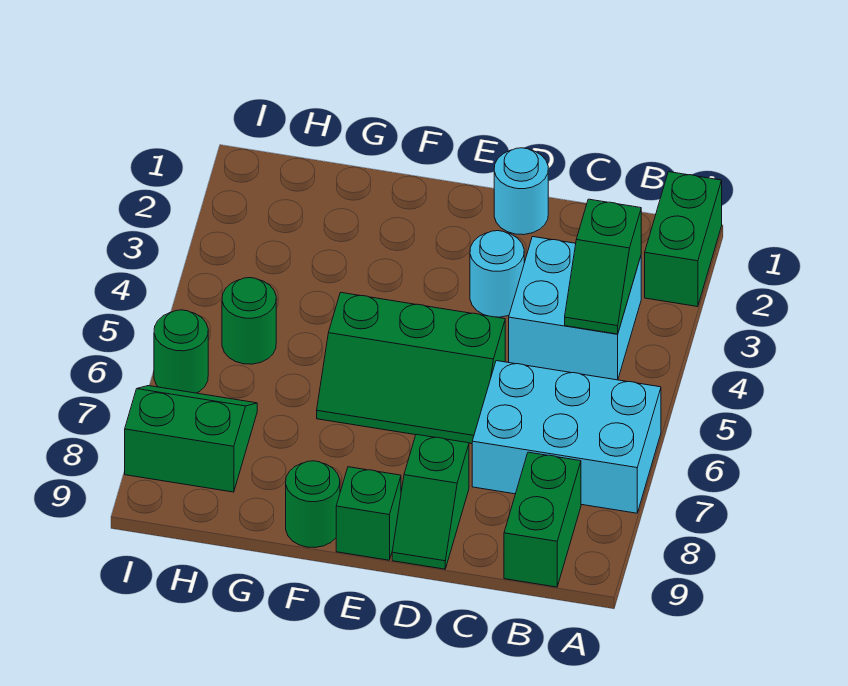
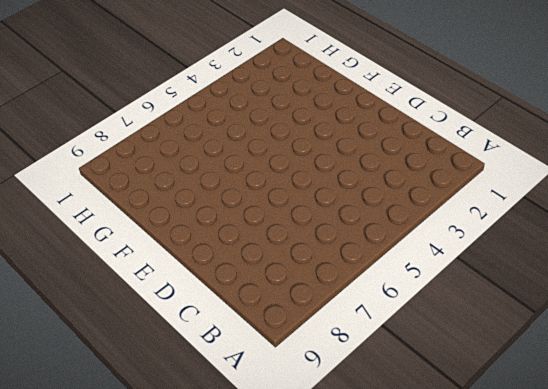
none -> green 1x2 brick [645,172,722,307]
none -> cyan 2x3 brick [472,361,661,513]
none -> cyan 2x2 brick [509,237,641,380]

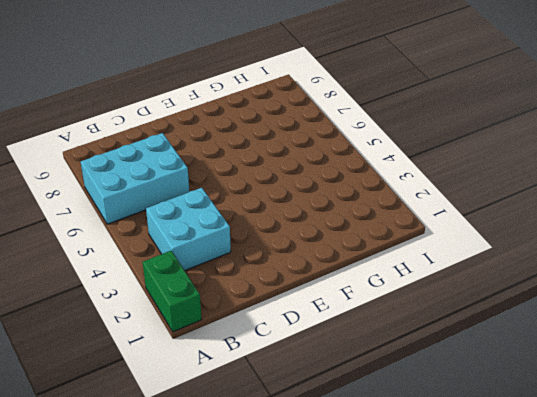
none -> green 1x2 brick [504,452,581,587]
none -> cyan 1x1 round brick [494,148,548,235]
none -> cyan 1x1 round brick [470,231,524,317]

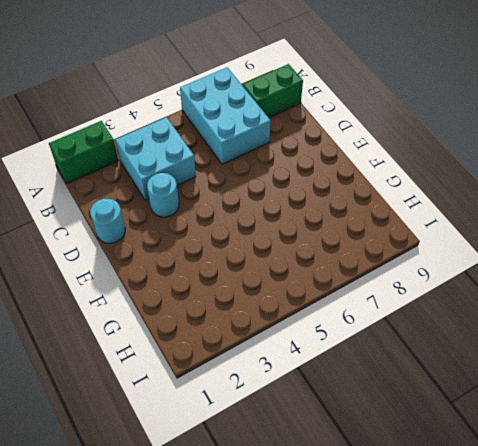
none -> green 2x3 slope [317,292,505,444]
none -> green 1x2 slope [392,434,469,569]
none -> green 1x1 brick [336,467,401,560]

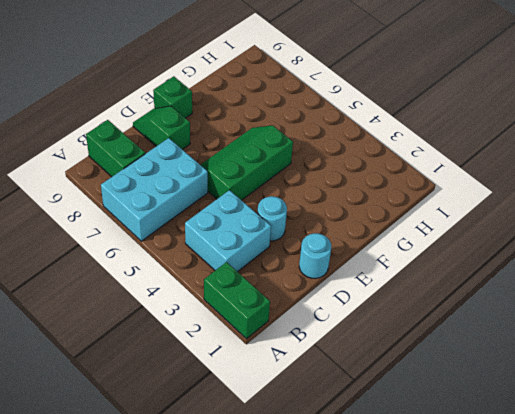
none -> green 1x1 round brick [286,461,340,548]
none -> green 1x1 round brick [222,278,276,364]
none -> green 2x2 slope [125,386,257,492]

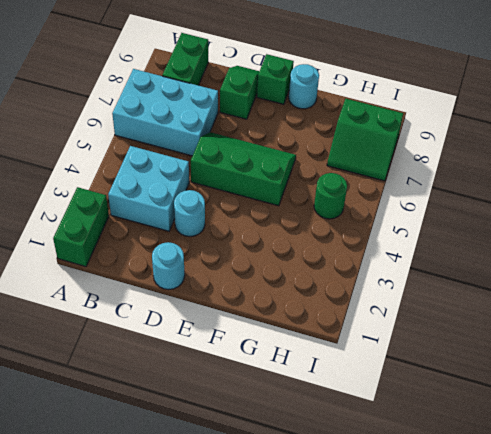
cyan 1x1 round brick [289,64,319,109] -> green 1x1 round brick [286,461,340,548]
none -> green 1x1 round brick [154,310,208,393]
none -> green 1x2 slope [565,199,641,334]

